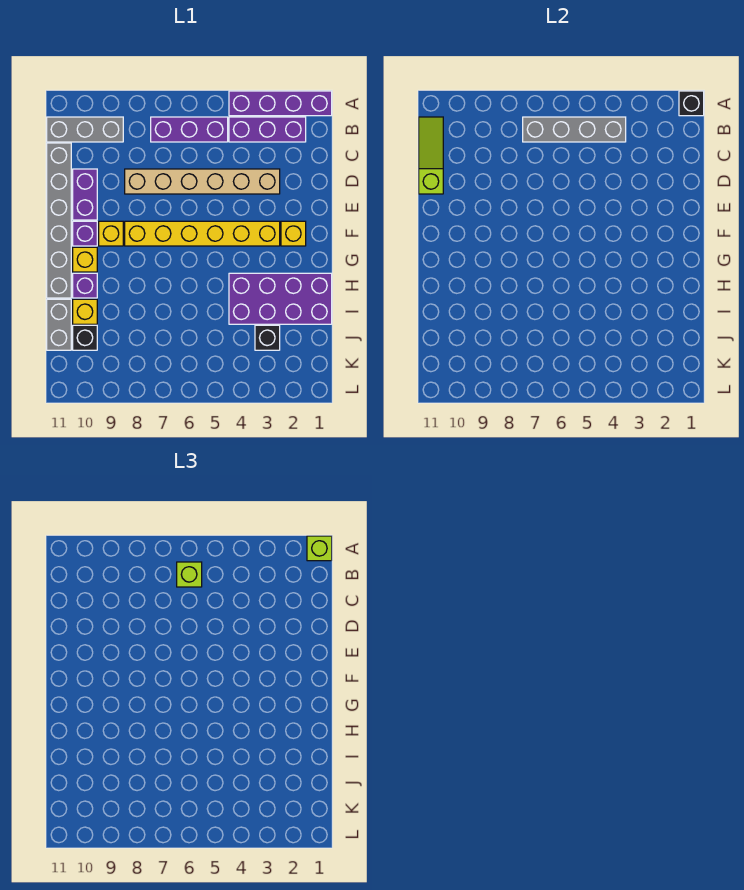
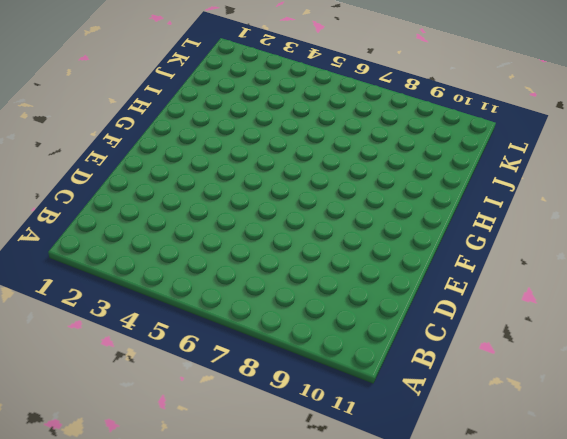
none -> purple 1x4 brick [229,91,332,116]
none -> purple 1x3 brick [229,117,306,142]
none -> purple 1x3 brick [151,117,228,142]

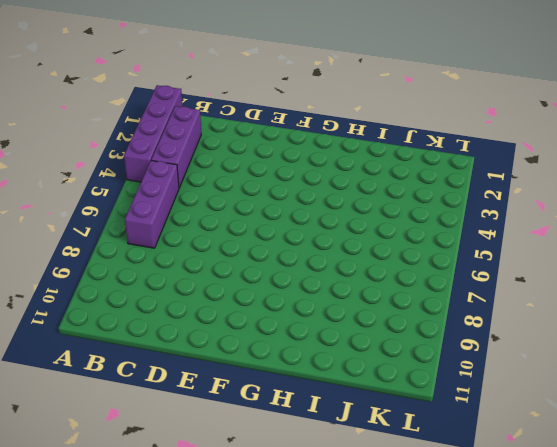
none -> grey 1x3 brick [47,117,123,142]
none -> grey 1x6 brick [47,143,71,298]
none -> tan 1x6 brick [125,169,280,194]

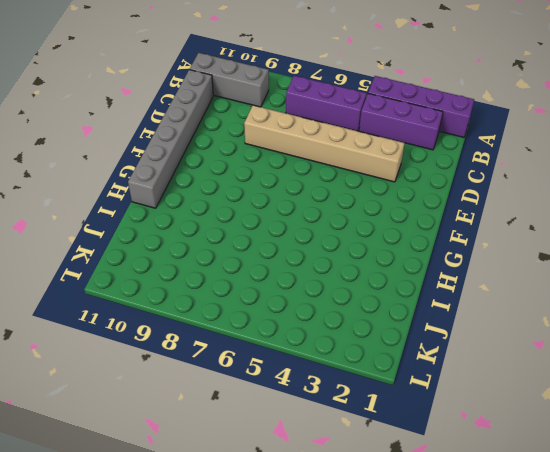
none -> purple 1x2 brick [73,169,97,220]
none -> yellow 1x1 brick [281,221,306,246]
none -> yellow 1x6 brick [125,221,280,246]

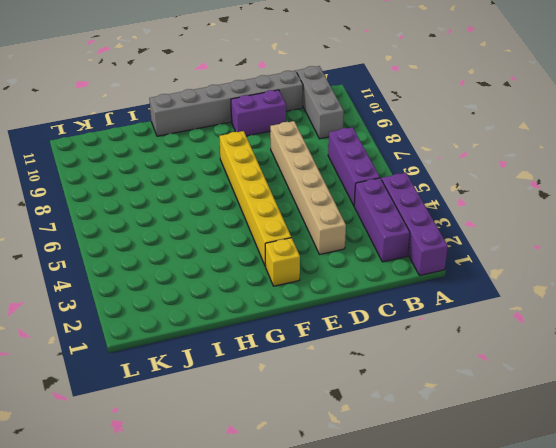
none -> yellow 1x1 brick [99,221,123,246]
none -> purple 1x1 brick [73,221,97,246]
none -> yellow 1x1 brick [73,247,97,272]

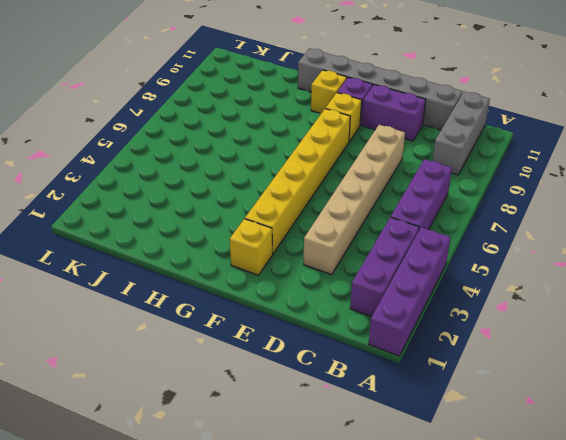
none -> purple 2x4 brick [229,273,332,324]
none -> purple 1x1 brick [73,273,97,298]
none -> yellow 1x1 brick [73,299,97,324]

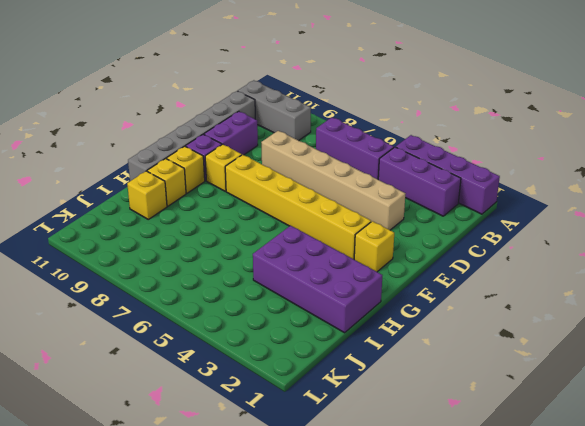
yellow 1x1 brick [147,158,186,206] -> purple 1x1 brick [73,273,97,298]
none -> grey 1x2 brick [47,299,71,350]
none -> black 1x1 brick [255,325,280,350]
none -> black 1x1 brick [73,325,97,350]

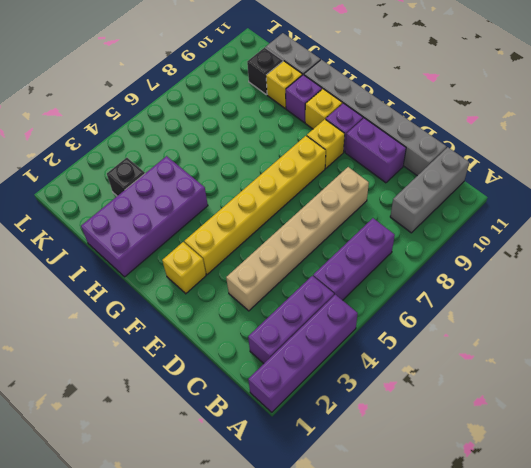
none -> black 1x1 brick [679,91,704,116]
none -> grey 1x4 brick [523,117,626,142]
none -> lime 1x3 slope [419,117,443,194]

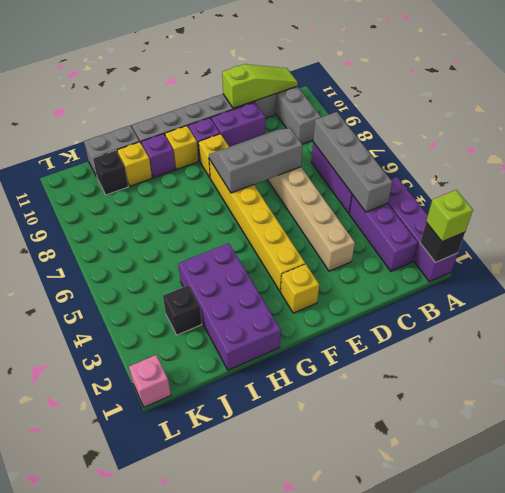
grey 2x3 slope [209,128,303,193] -> none
pink 1x1 brick [129,355,171,407] -> none
none -> lime 1x1 brick [177,562,202,587]

